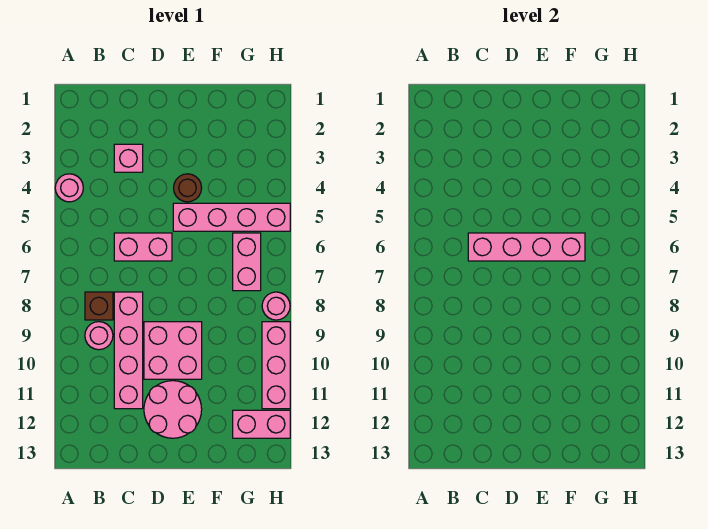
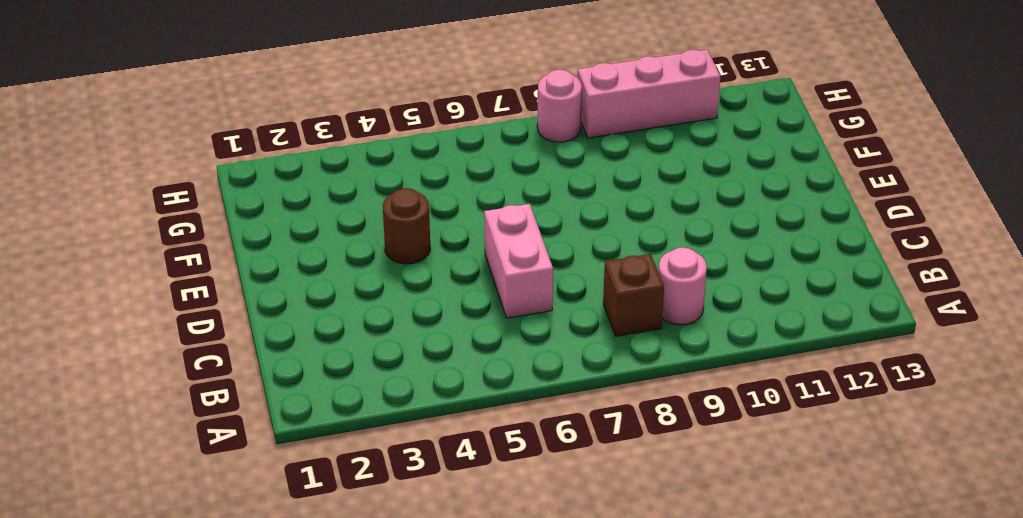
none -> pink 1x1 round brick [55,174,83,202]
none -> pink 1x1 brick [114,144,143,172]
none -> pink 1x4 brick [114,292,143,409]

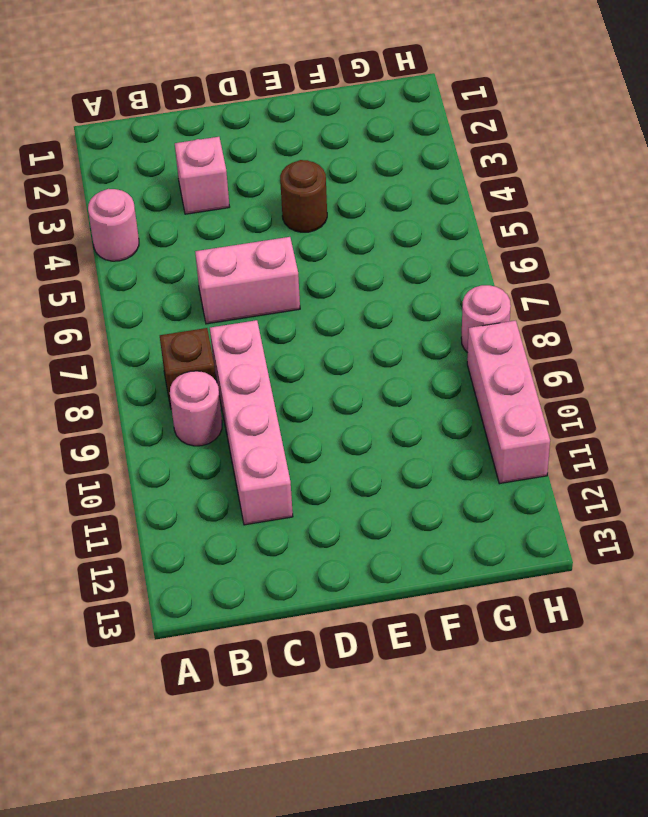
none -> pink 2x2 brick [144,322,202,379]
none -> pink 2x2 round brick [144,381,202,438]
none -> pink 1x4 brick [173,203,290,231]

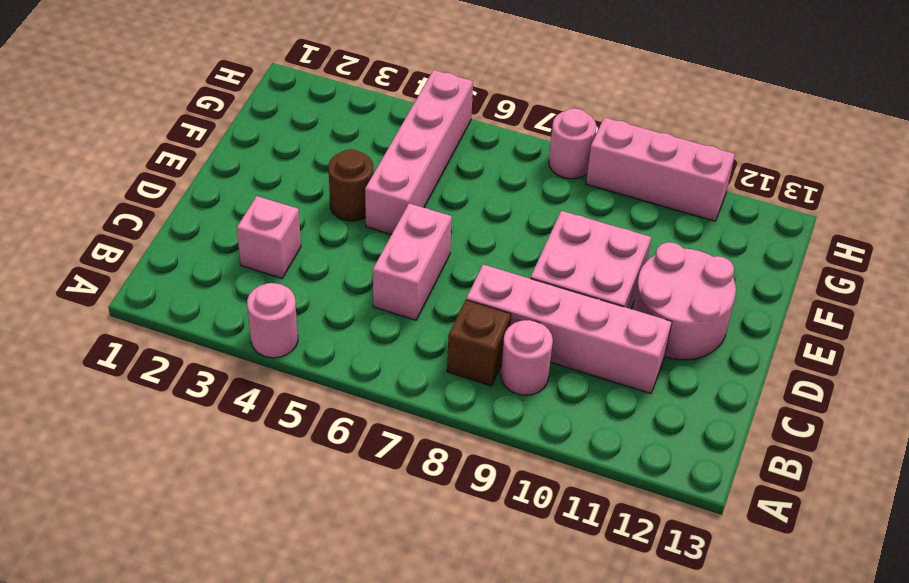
none -> pink 1x2 brick [233,233,261,291]
none -> pink 1x2 brick [233,410,290,438]
none -> pink 1x4 brick [468,233,585,261]

